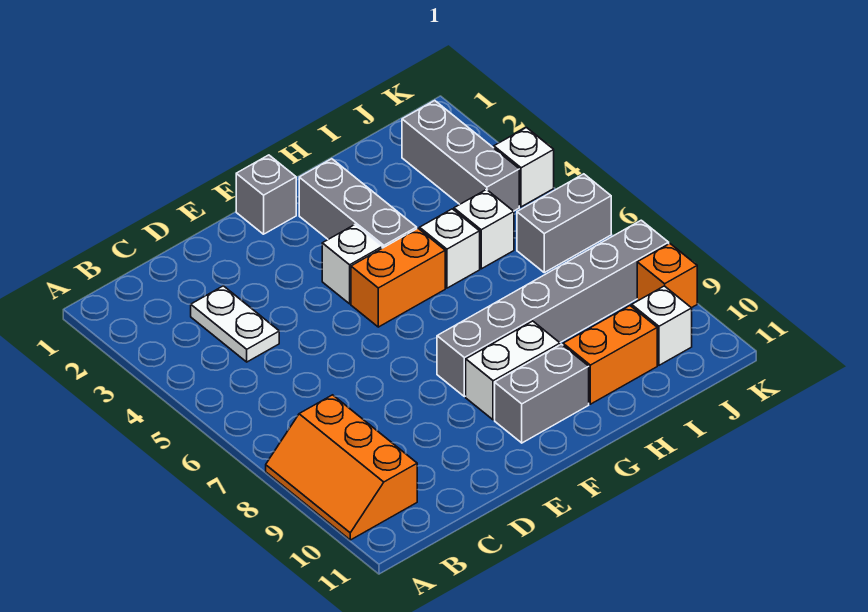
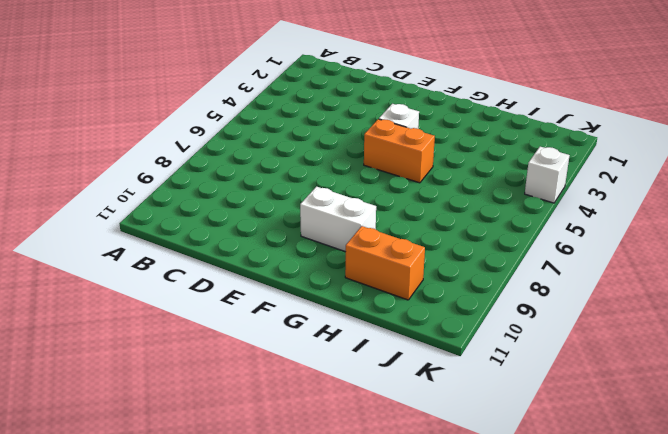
none -> orange 2x3 slope [266,395,417,540]
none -> white 1x2 plate [191,286,279,362]
none -> grey 1x1 brick [236,155,296,234]

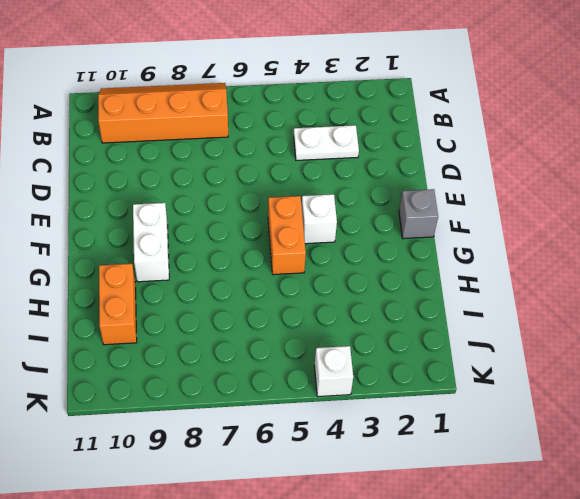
orange 2x4 slope [98,83,228,143] -> orange 2x3 slope [266,395,417,540]
none -> grey 1x6 brick [437,220,669,397]
none -> grey 1x2 brick [495,344,589,443]
none -> grey 1x3 brick [299,159,417,248]

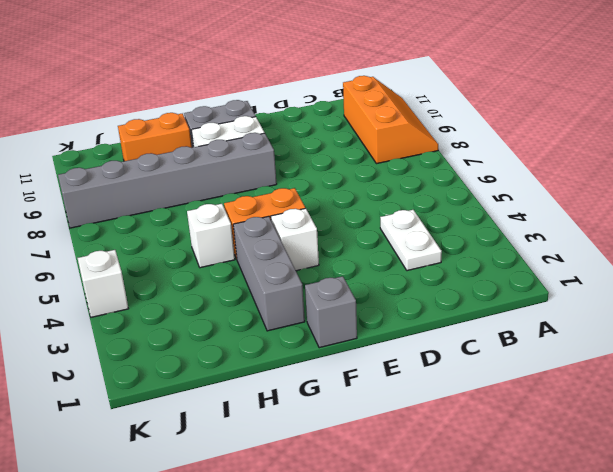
none -> white 1x1 brick [454,190,514,269]
none -> grey 1x3 brick [402,101,519,211]
none -> grey 1x2 brick [517,174,611,273]

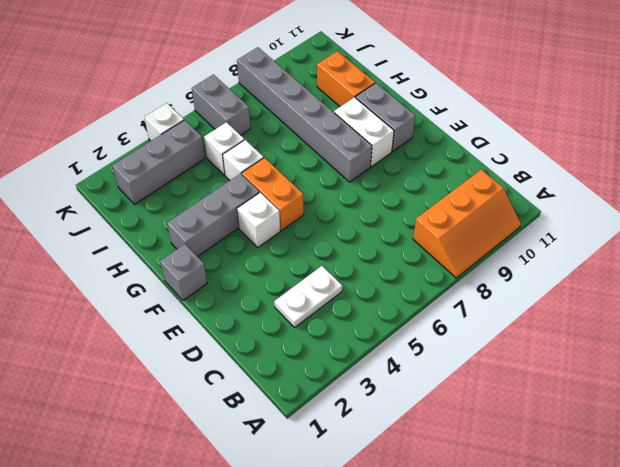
none -> white 1x1 brick [632,286,692,365]
none -> orange 1x1 brick [637,244,697,308]

